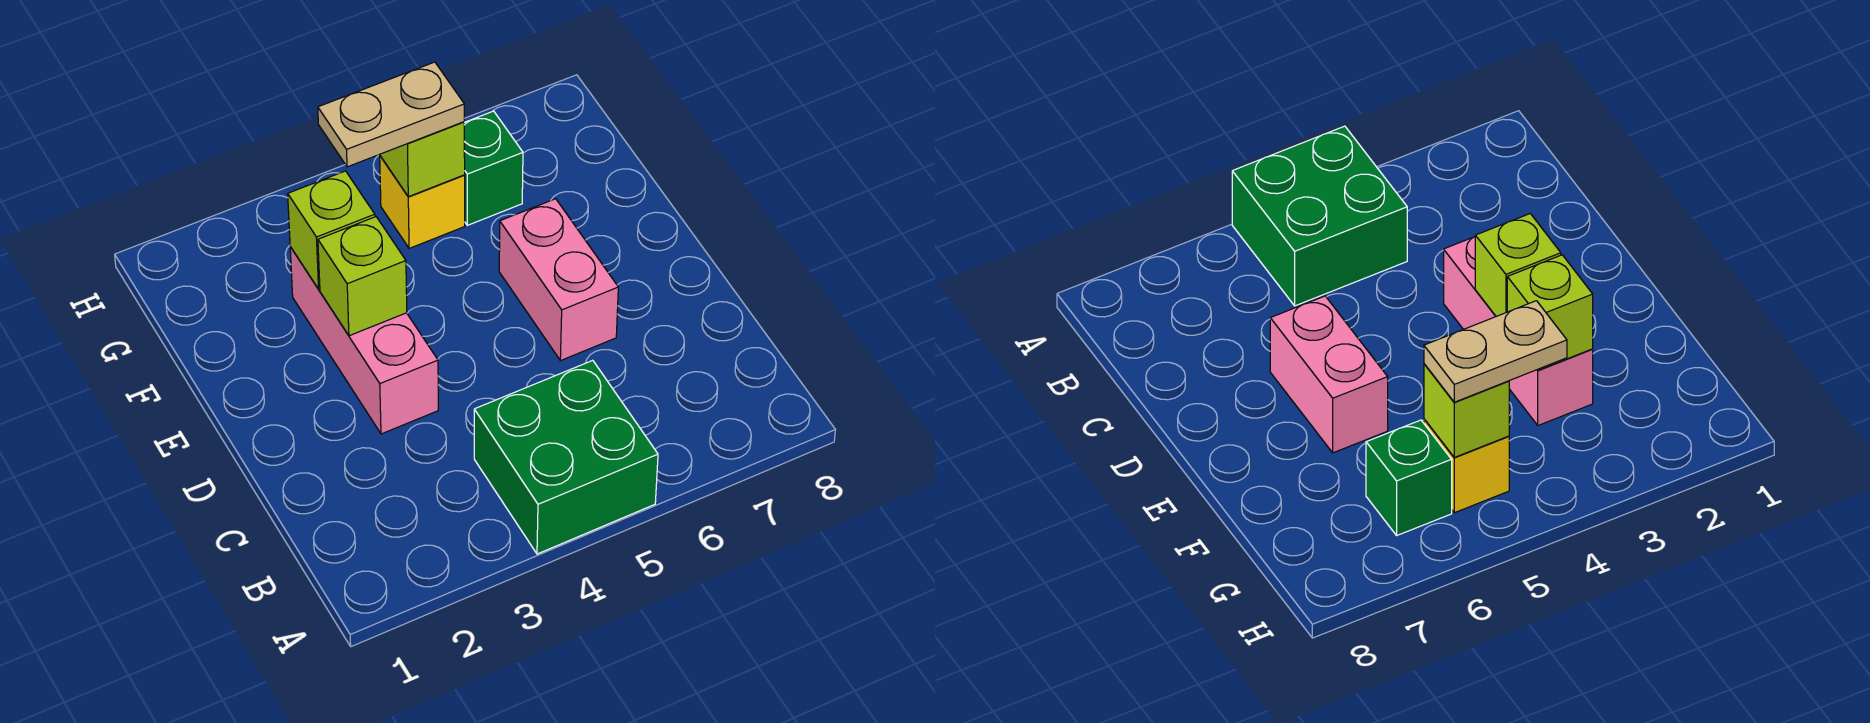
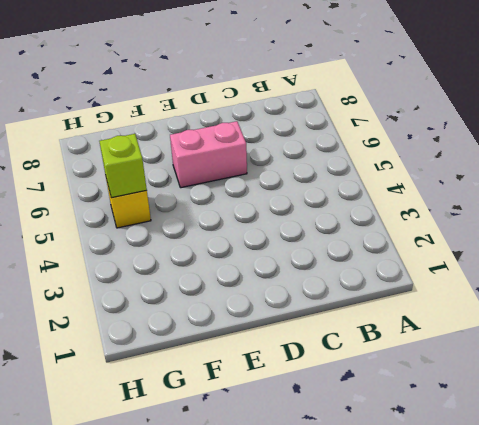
none -> green 2x2 brick [474,360,658,554]
none -> pink 1x3 brick [290,247,438,434]

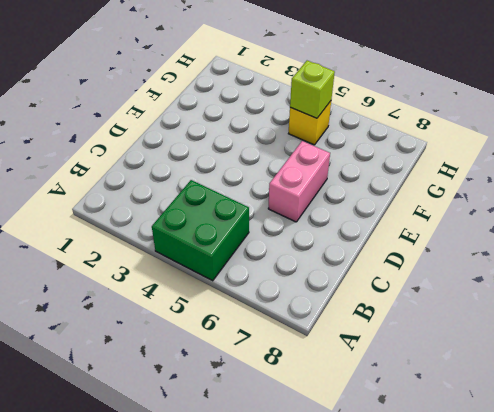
none -> pink 1x3 brick [290,247,438,434]
none -> green 1x1 brick [464,111,523,225]

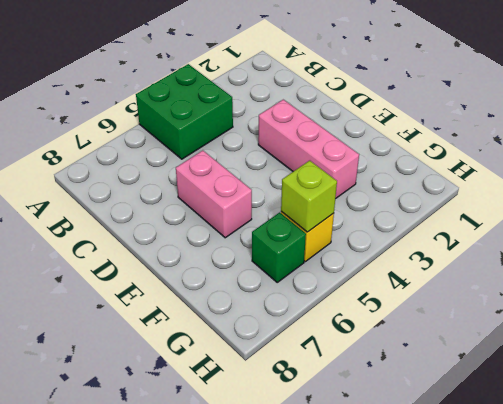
none -> lime 1x1 brick [318,217,407,336]
none -> lime 1x1 brick [288,171,375,289]

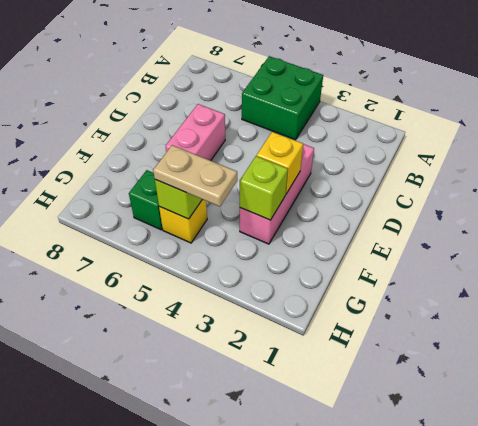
yellow 1x1 brick [257,132,303,194] -> lime 1x1 brick [318,217,407,336]

